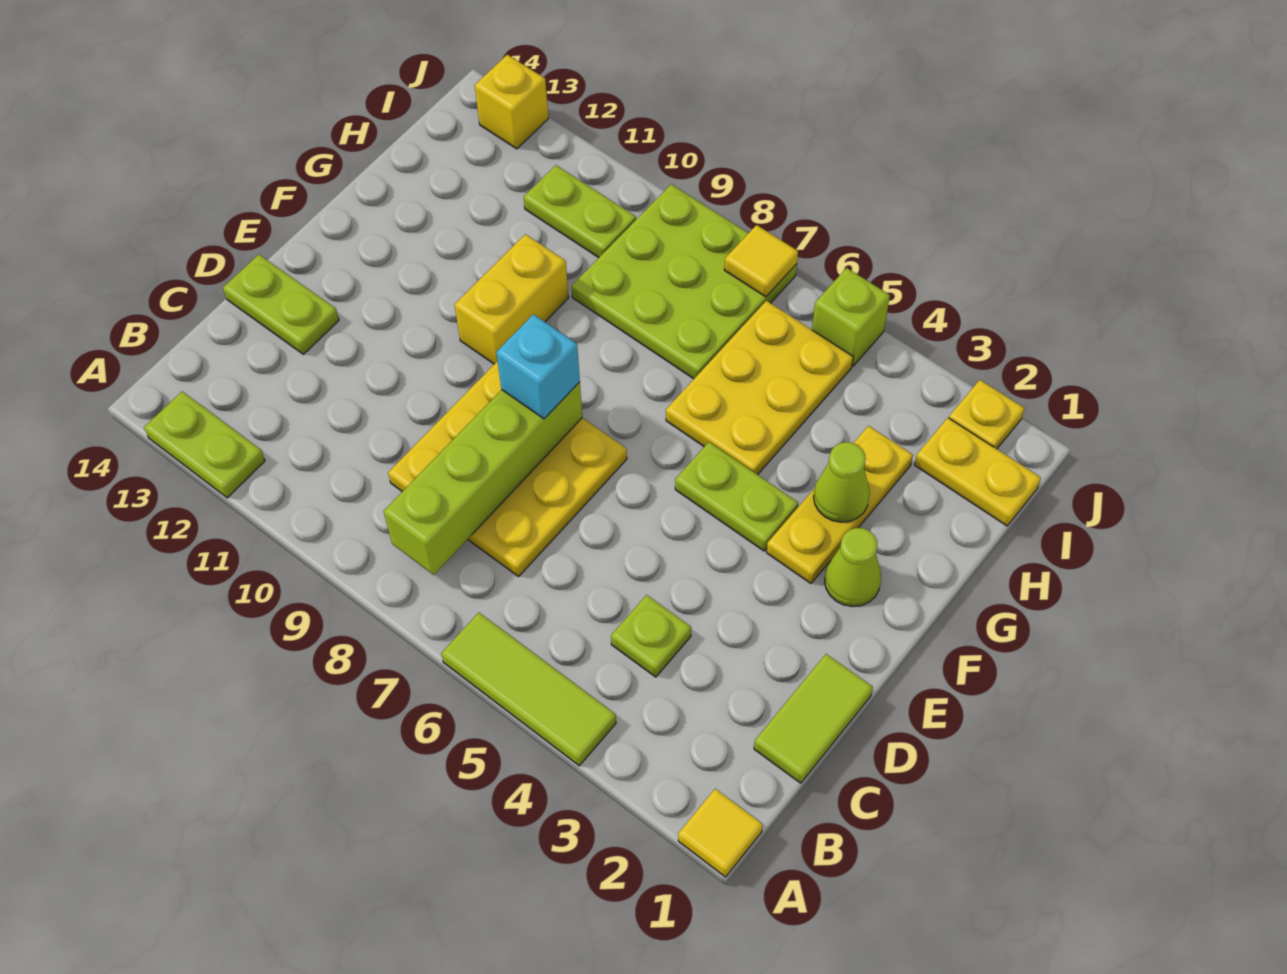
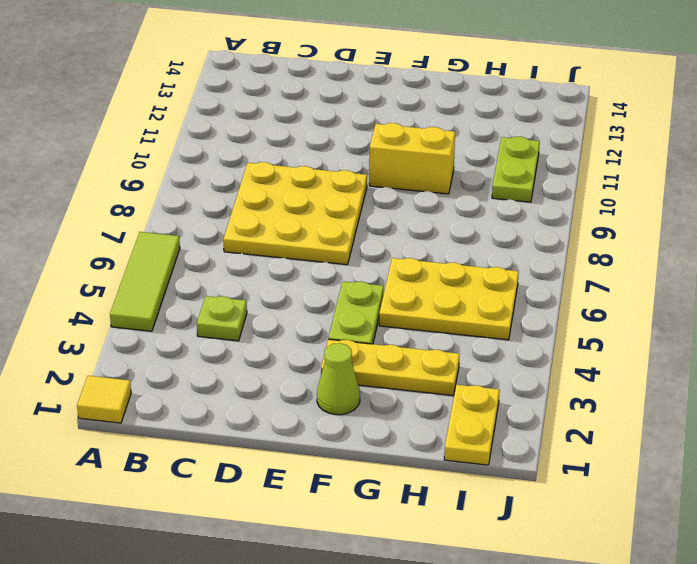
none -> lime 1x2 plate [144,391,265,498]
none -> lime 1x2 tile [754,654,873,783]
none -> lime 1x2 plate [223,255,339,354]

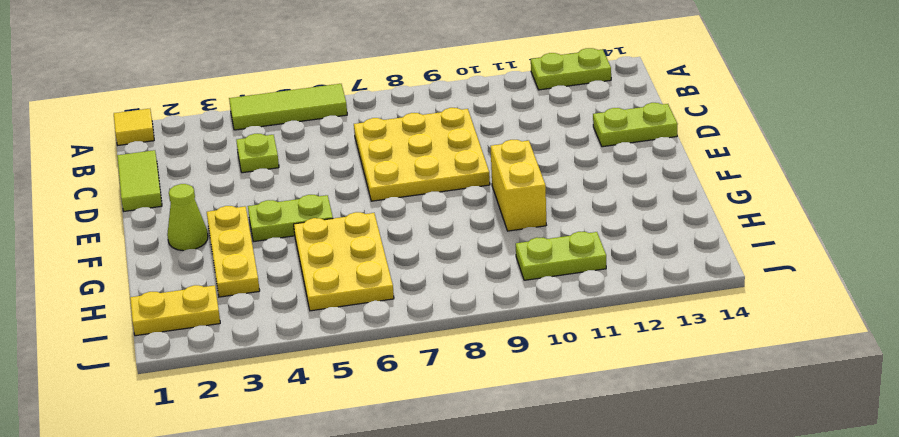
none -> lime 3x3 plate [571,184,797,379]
none -> yellow 1x1 plate [949,380,1024,449]
none -> lime 1x1 brick [812,268,890,366]

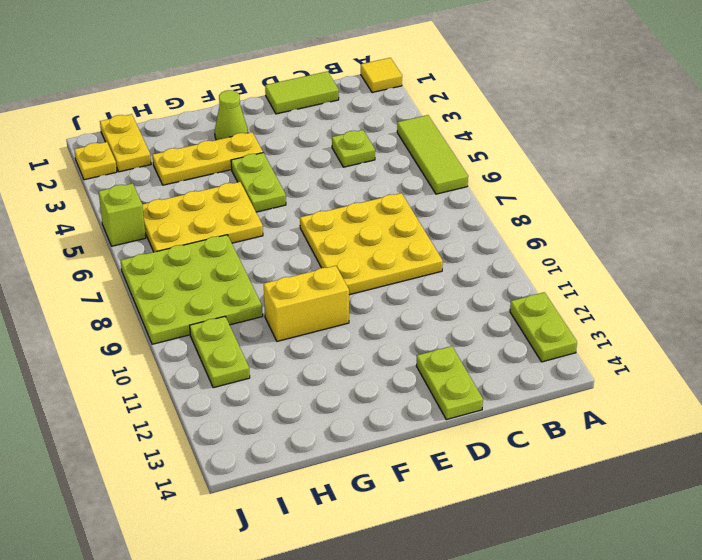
none -> yellow 1x1 brick [475,55,548,149]
none -> lime 1x4 brick [384,382,582,575]
none -> lime 1x1 cone [814,442,870,522]

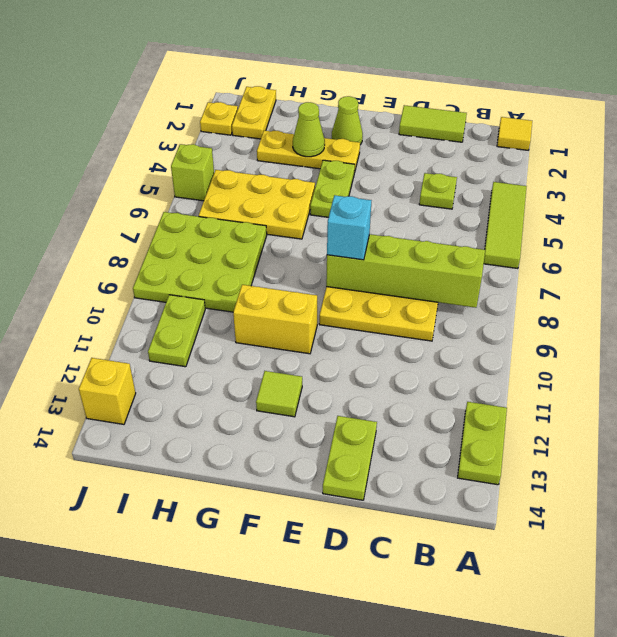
lime 1x1 tile [256,371,302,417] -> none
none -> yellow 1x1 tile [724,225,798,297]

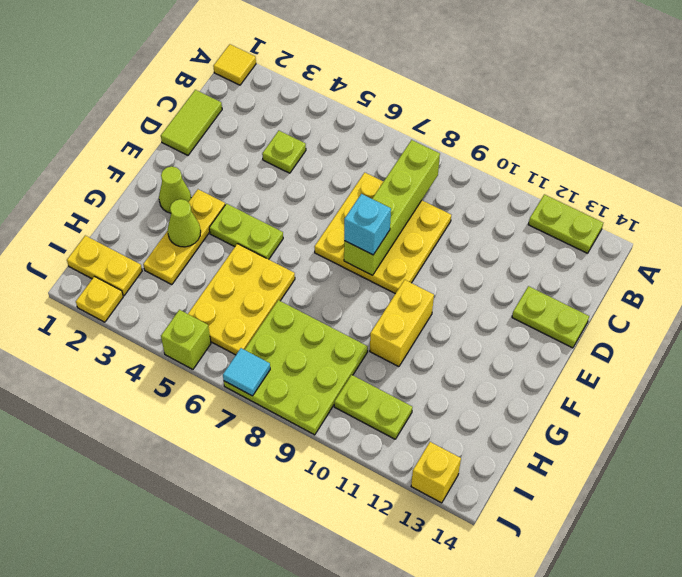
cyan 1x1 tile [223,348,270,396] -> yellow 1x1 tile [724,225,798,297]
none -> lime 1x3 tile [441,613,616,766]

